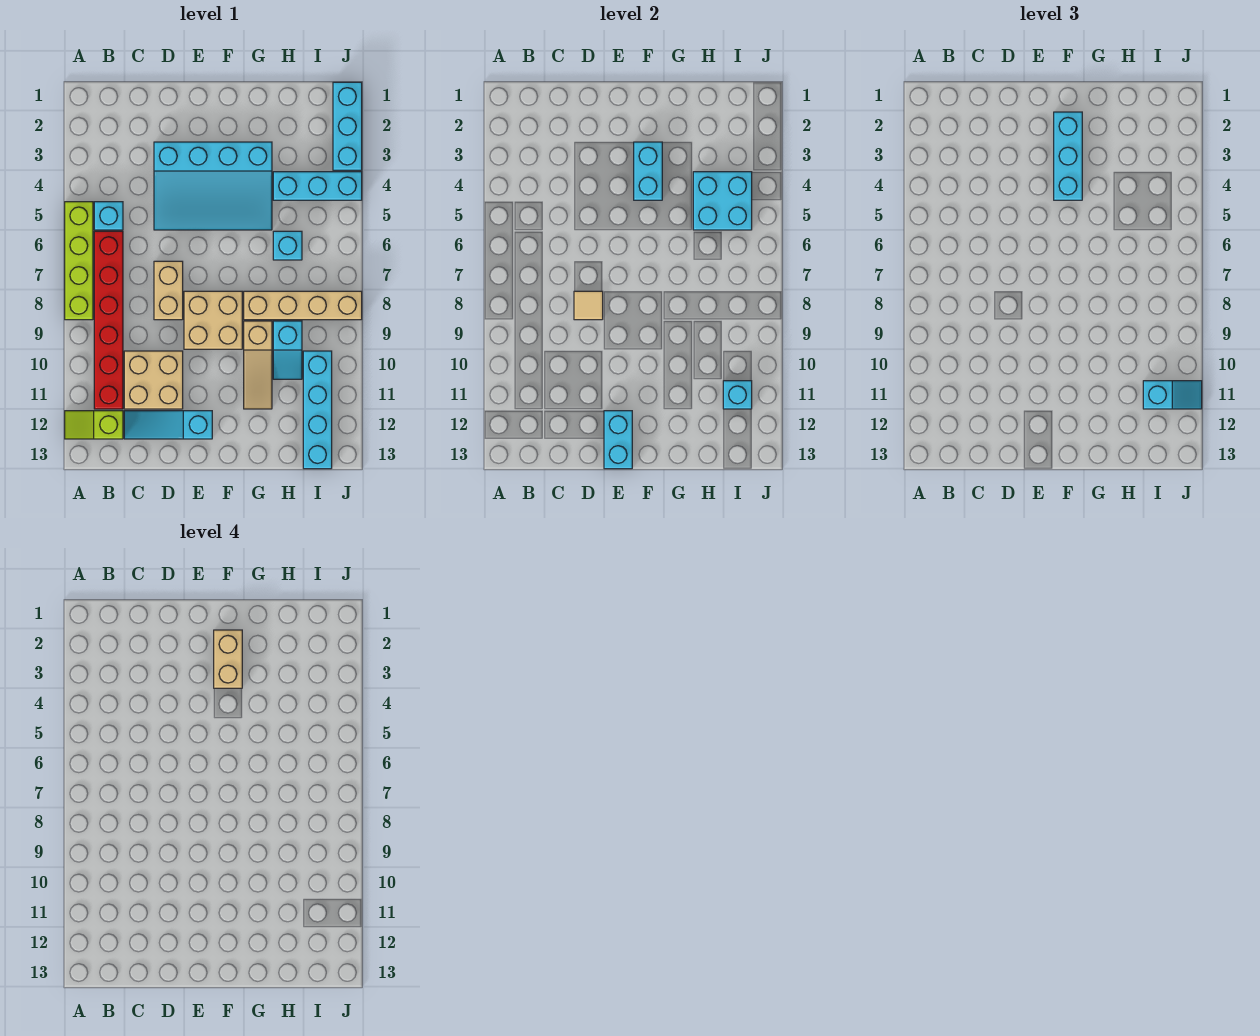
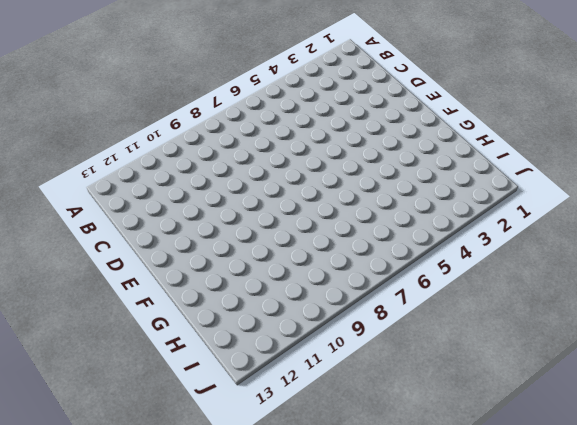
none -> lime 1x4 brick [65,202,93,320]
none -> lime 1x2 slope [65,411,123,439]
none -> cyan 1x1 brick [94,202,123,230]

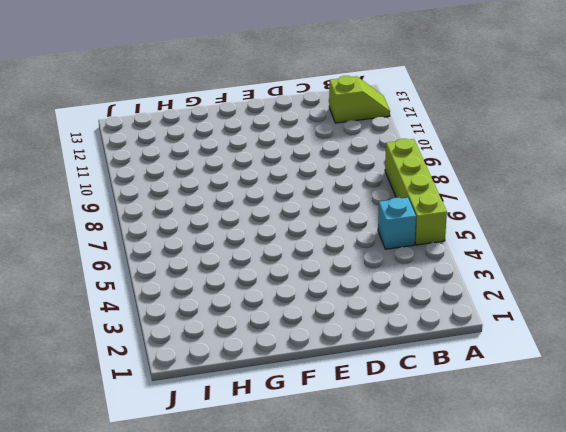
none -> red 1x6 brick [94,231,123,409]
none -> tan 2x2 brick [124,351,183,409]
none -> cyan 1x3 slope [124,411,212,439]

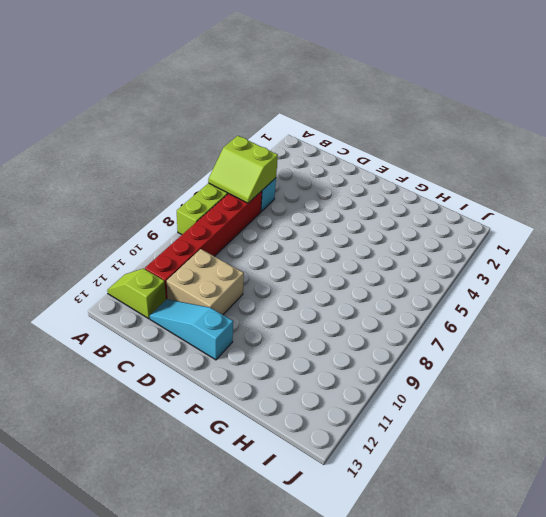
lime 2x2 slope [208,136,278,203] -> none
none -> cyan 3x4 slope [154,142,272,230]
none -> tan 1x2 brick [154,261,183,320]
none -> tan 2x2 brick [184,291,242,349]

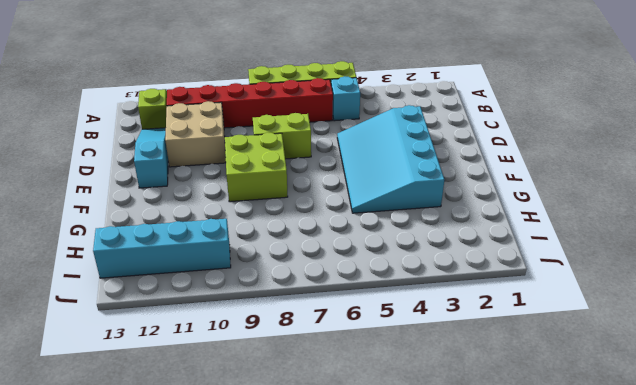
lime 1x2 brick [253,113,311,159] -> tan 1x2 brick [154,261,183,320]
lime 2x2 brick [225,133,288,202] -> tan 2x2 brick [184,291,242,349]
none -> tan 1x4 brick [244,291,362,320]
none -> tan 1x3 slope [244,321,272,409]
none -> cyan 1x3 brick [273,172,362,200]

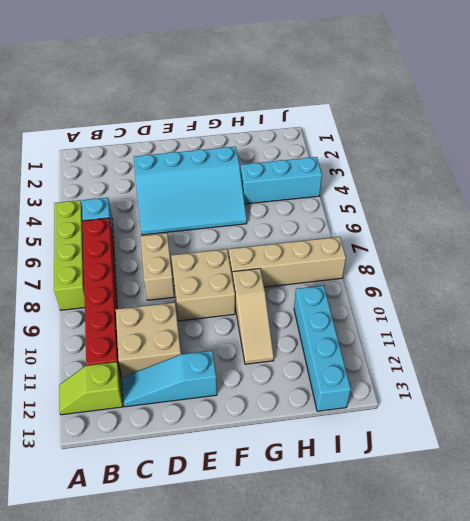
none -> cyan 1x1 brick [273,231,302,260]
none -> cyan 1x2 slope [273,321,302,379]
none -> cyan 1x3 brick [333,82,362,170]

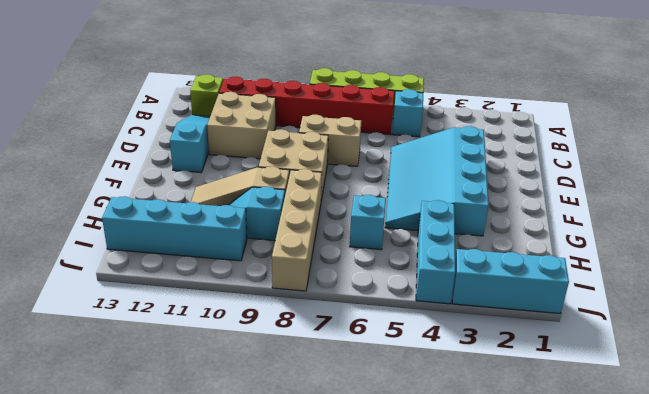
none -> tan 1x1 tile [574,291,603,320]
none -> cyan 1x2 brick [604,411,632,469]
none -> cyan 1x2 brick [634,142,662,200]

